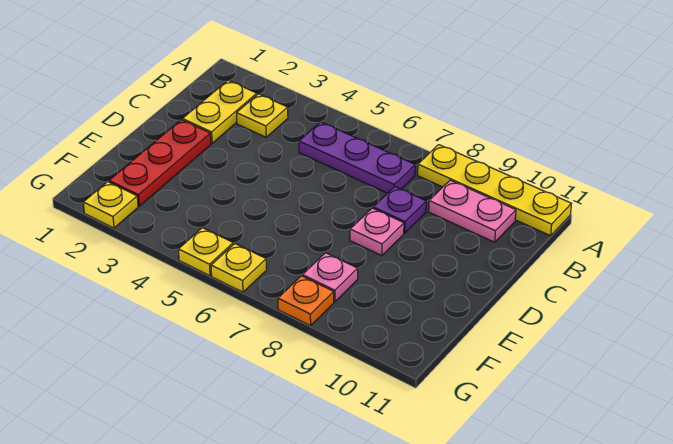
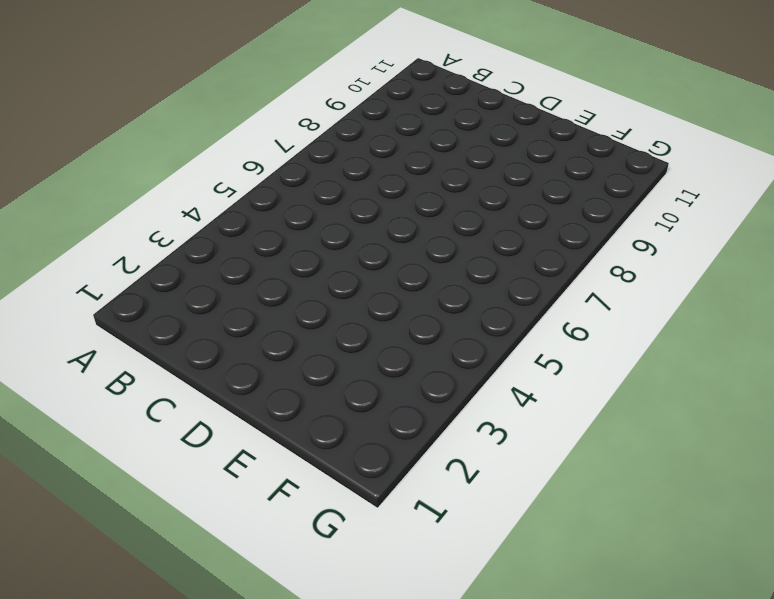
none -> yellow 1x4 plate [418,145,571,236]
none -> yellow 1x2 plate [182,80,257,143]
none -> yellow 1x1 plate [237,94,288,137]

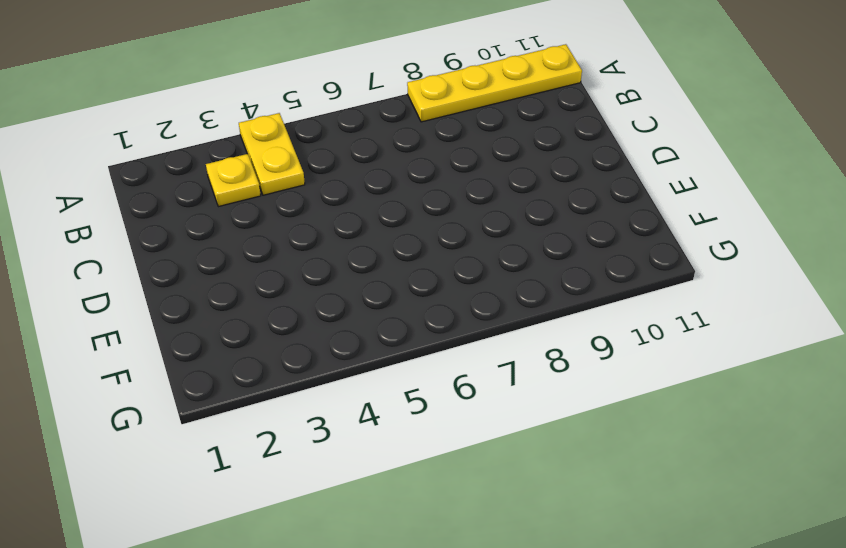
yellow 1x2 plate [239,113,305,195] -> yellow 1x2 plate moved to [182,80,257,143]
none -> purple 1x3 plate [299,122,415,193]
none -> pink 1x2 plate [429,180,516,242]
none -> purple 1x1 plate [373,187,426,233]

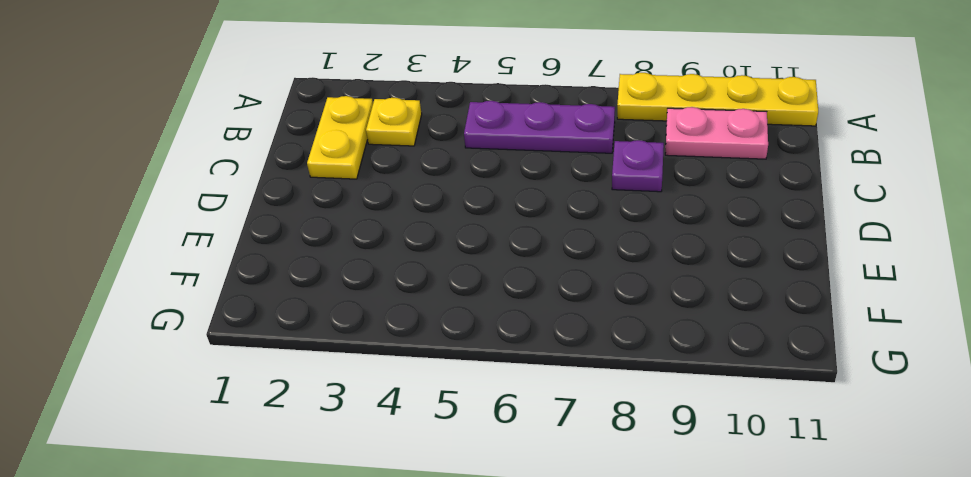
none -> red 1x3 plate [109,120,211,206]
none -> pink 1x1 plate [350,208,404,256]
none -> pink 1x1 plate [303,253,358,302]

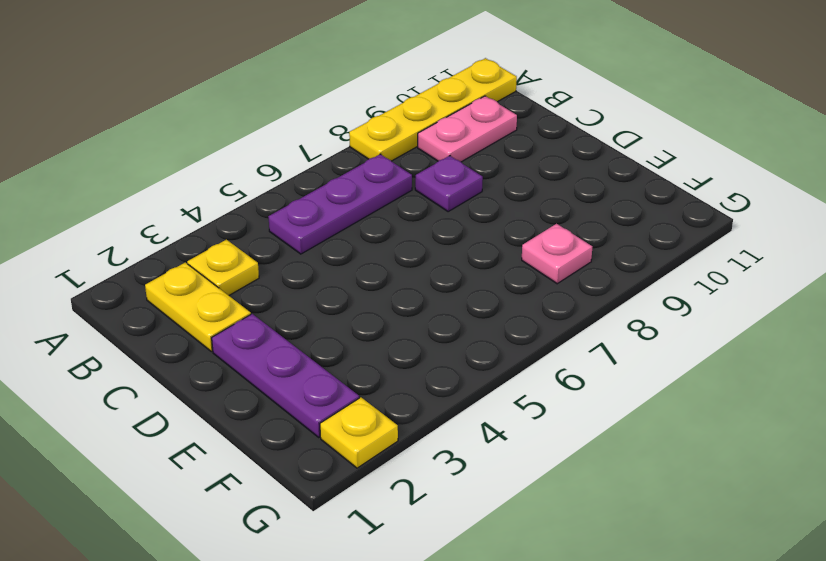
purple 1x3 plate [212,314,359,437] -> red 1x3 plate [109,120,211,206]
none -> pink 1x1 plate [350,208,404,256]
none -> yellow 1x1 plate [178,228,233,276]
none -> yellow 1x1 plate [211,244,267,292]

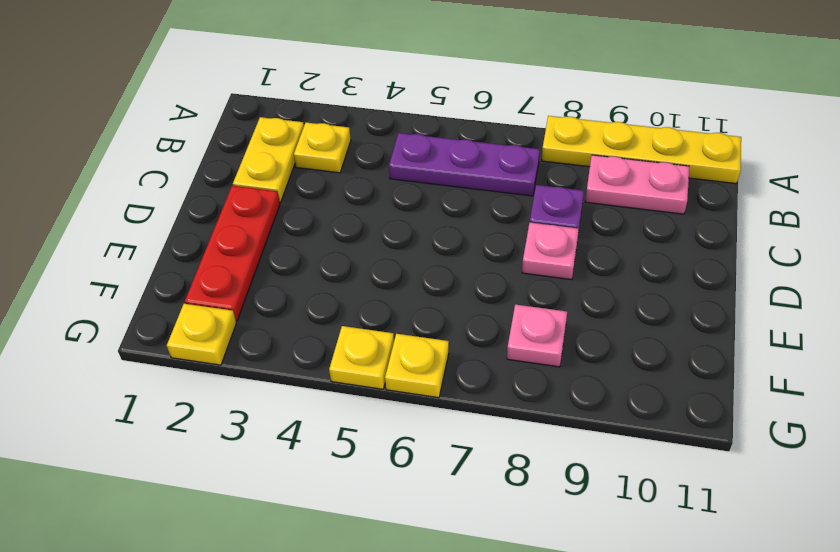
none -> orange 1x1 plate [278,276,334,326]

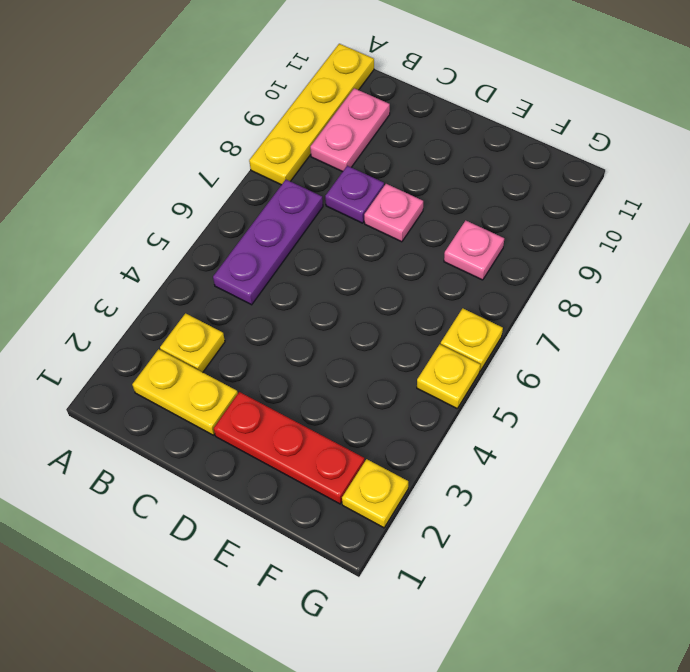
none -> orange 1x1 plate [278,276,334,326]

